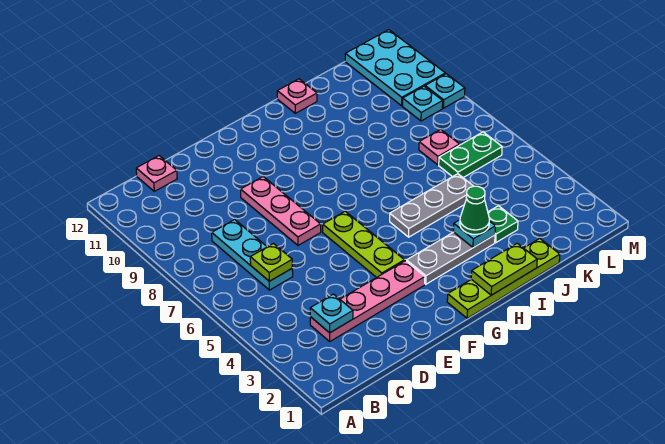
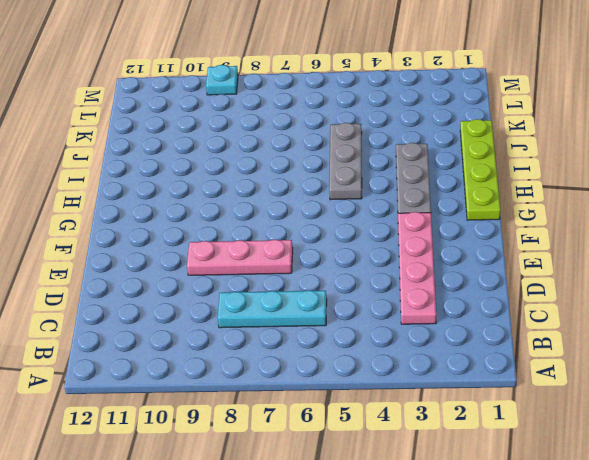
none -> pink 1x1 plate [136,156,177,191]
none -> lime 1x3 plate [323,211,404,277]
none -> pink 1x1 plate [277,79,317,113]

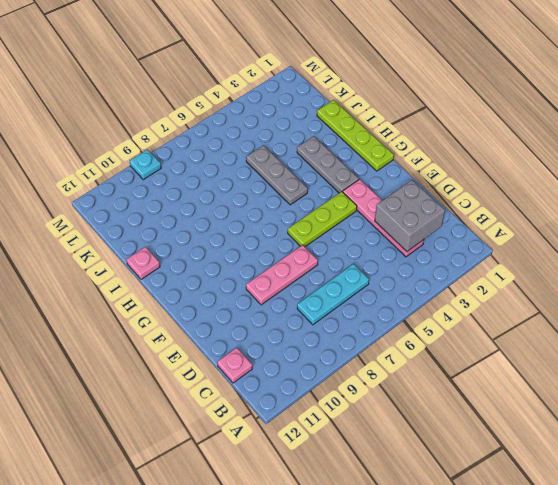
grey 2x2 brick [375,180,445,251] -> cyan 1x1 plate [310,294,353,333]
none -> green 1x1 plate [488,206,518,242]
none -> green 1x2 plate [439,132,502,178]
none -> pink 1x1 plate [419,129,460,165]

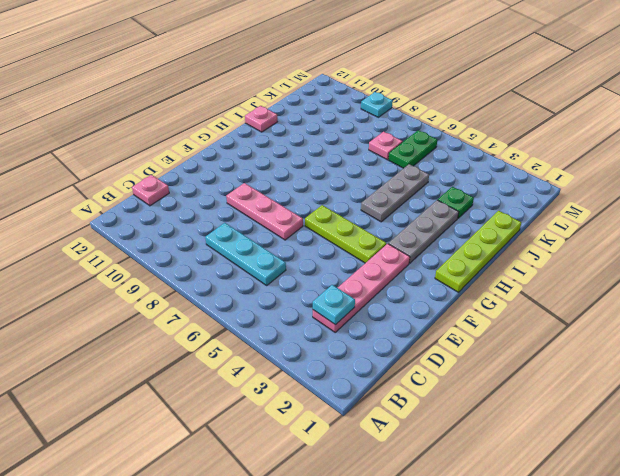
none -> cyan 1x1 plate [403,86,443,121]
none -> cyan 2x3 plate [345,30,445,106]
none -> lime 1x1 plate [250,244,292,281]

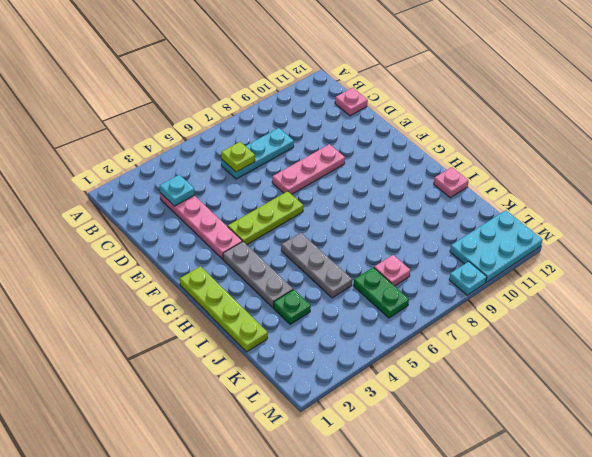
none -> cyan 1x1 plate [403,86,443,121]
none -> lime 1x2 plate [471,243,537,295]
none -> cyan 1x1 plate [453,220,495,248]

